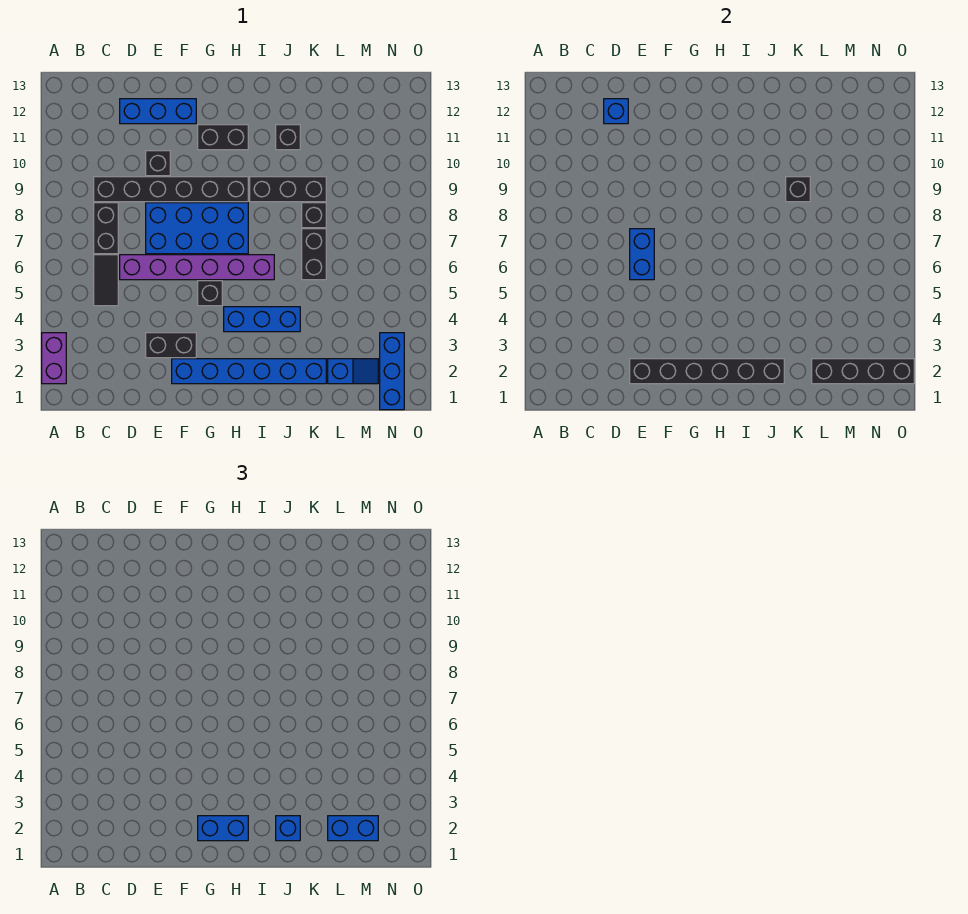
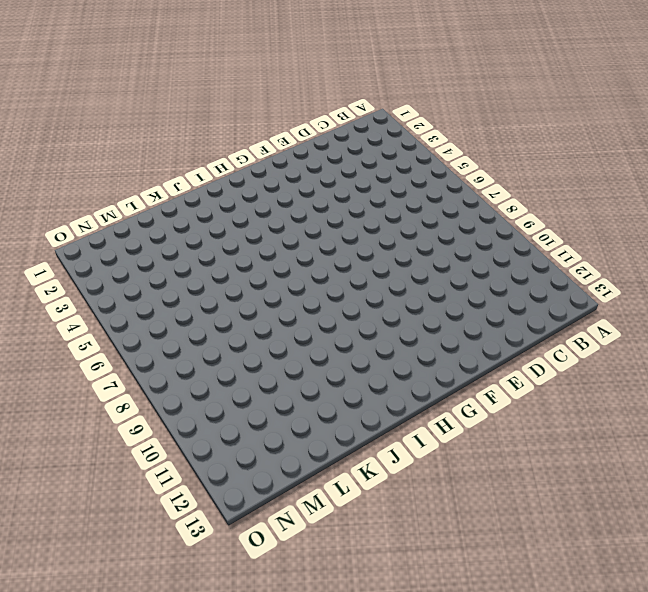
none -> purple 1x2 brick [42,333,66,384]
none -> black 1x2 tile [94,255,118,306]
none -> black 1x2 brick [94,203,118,254]

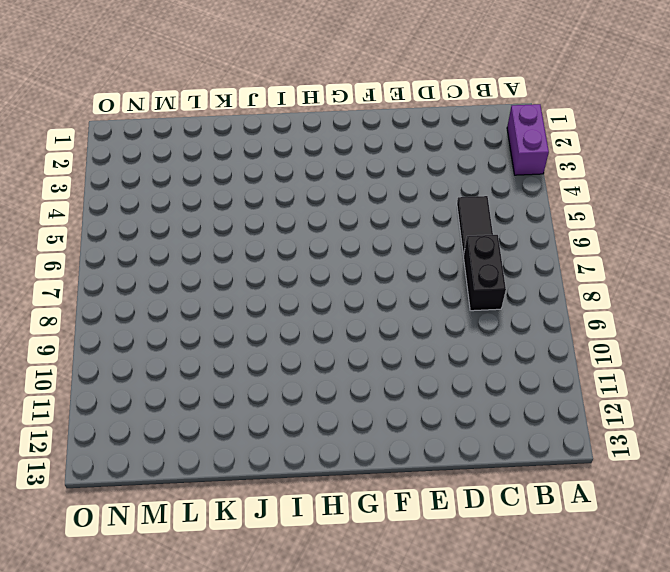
none -> black 1x6 brick [94,177,248,202]
none -> purple 1x6 brick [120,255,274,280]
none -> blue 1x3 brick [120,99,196,124]

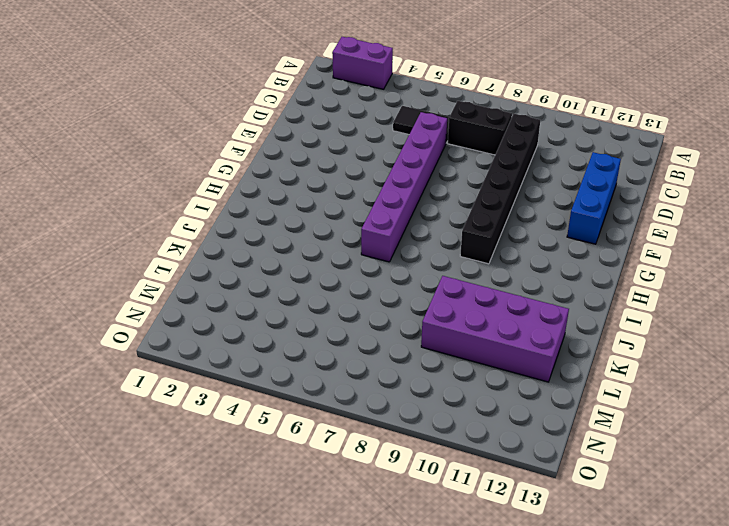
purple 2x4 brick [421,276,569,382] -> black 1x3 brick [250,177,326,202]
none -> black 1x2 brick [146,333,196,358]
none -> blue 2x4 brick [146,203,248,254]
none -> black 1x1 brick [146,151,170,176]

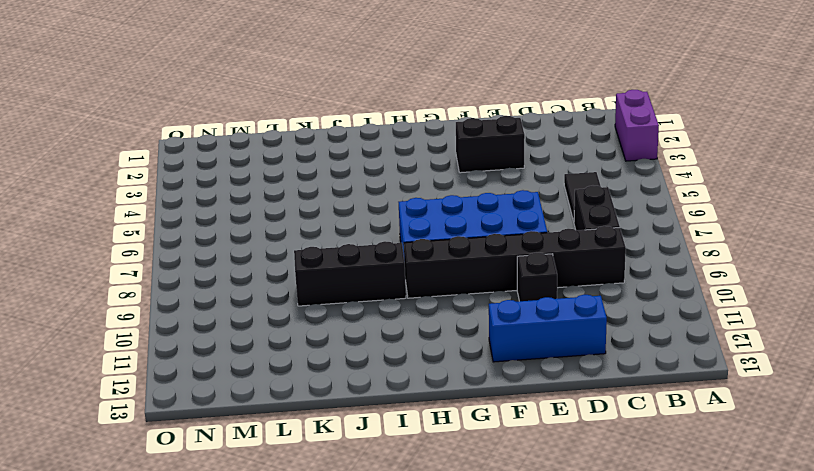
none -> purple 1x6 brick [120,255,274,280]
none -> blue 1x6 brick [172,359,326,384]
none -> black 1x1 brick [198,281,222,306]

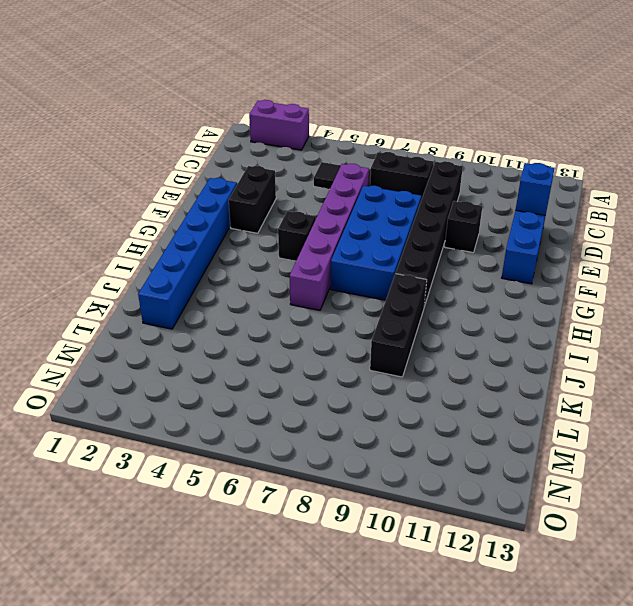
none -> black 1x2 brick [198,125,248,150]
none -> blue 1x3 brick [224,307,300,332]
none -> black 1x1 brick [276,125,300,150]

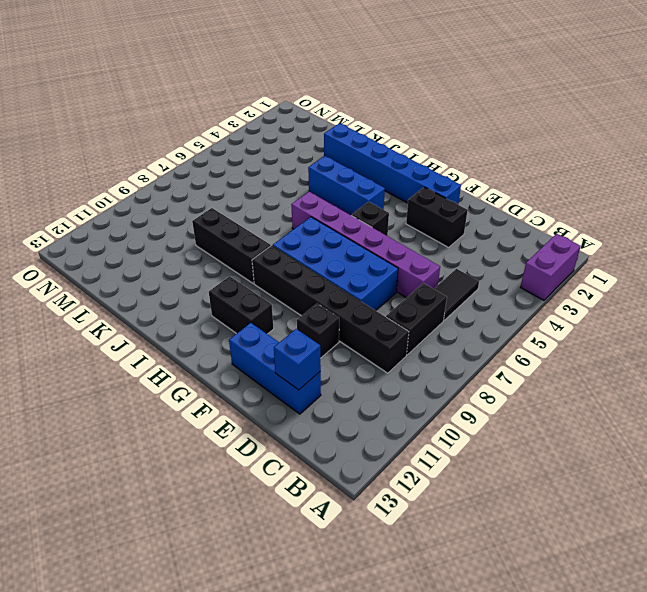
none -> black 1x1 brick [276,125,300,150]
none -> black 1x2 brick [302,229,326,280]
none -> black 1x1 brick [302,203,326,228]

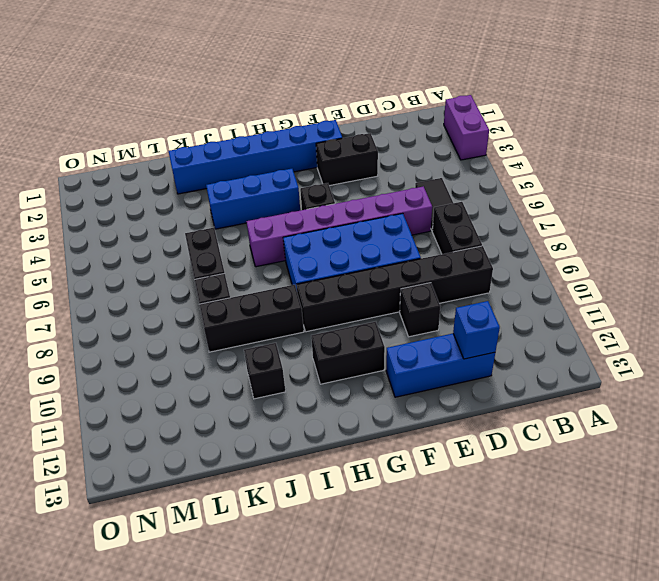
none -> blue 1x2 slope [328,359,378,384]
none -> blue 1x3 brick [380,333,404,410]
none -> black 1x6 brick [630,359,784,384]

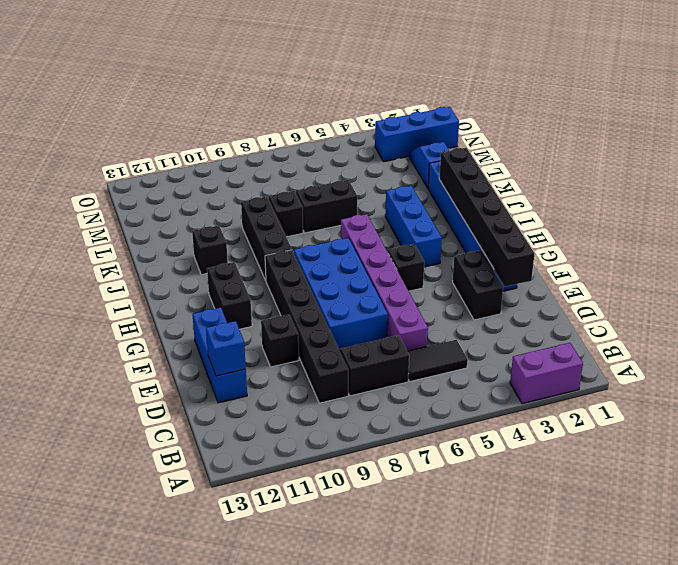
none -> blue 1x2 brick [630,229,654,280]
none -> black 1x1 brick [786,177,810,202]
none -> black 1x4 brick [812,359,914,384]

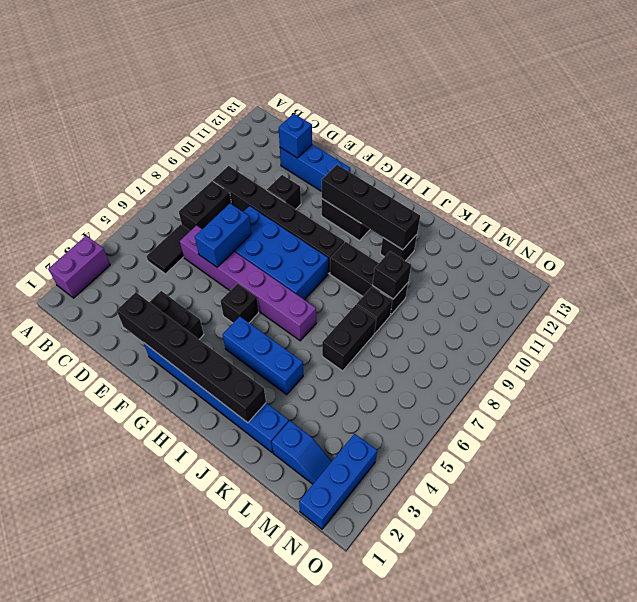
black 1x4 brick [322,165,420,250] -> black 1x4 brick moved to [812,359,914,384]
none -> blue 1x2 brick [198,816,248,841]
none -> blue 1x1 brick [276,816,300,841]
none -> blue 1x2 brick [328,816,378,841]

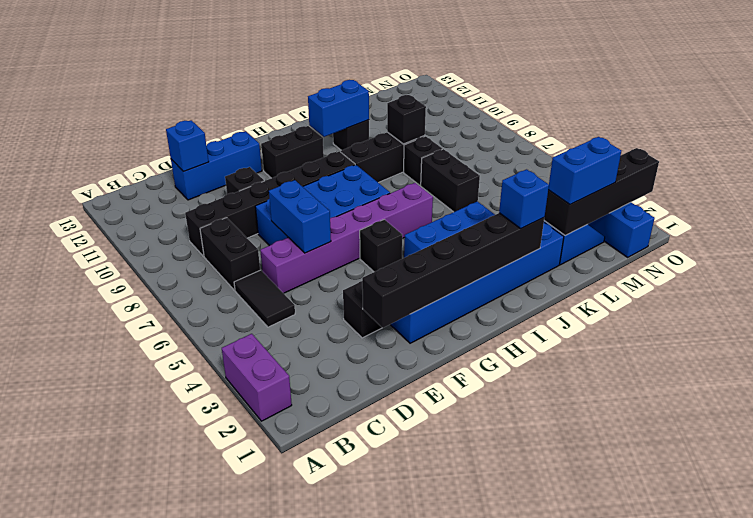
blue 1x2 brick [308,80,369,137] -> blue 1x2 brick moved to [198,816,248,841]

